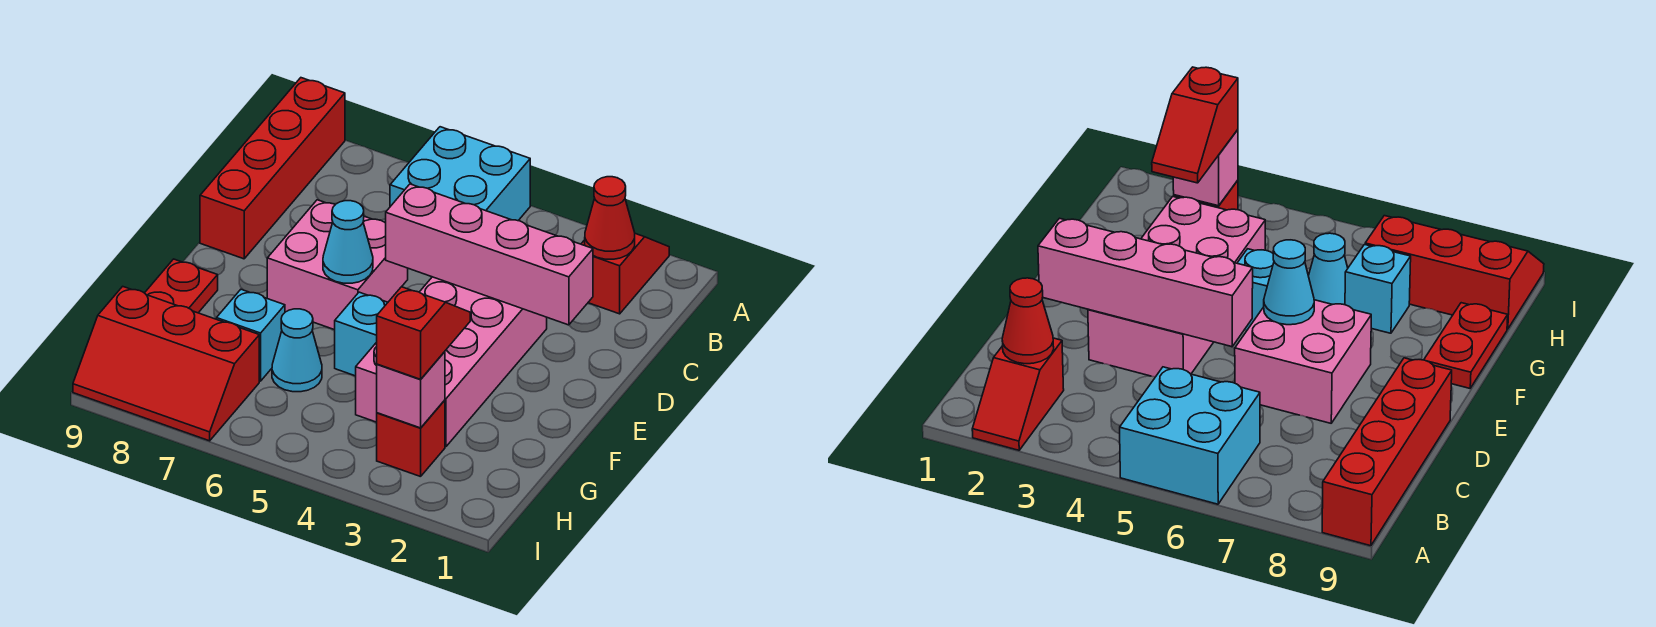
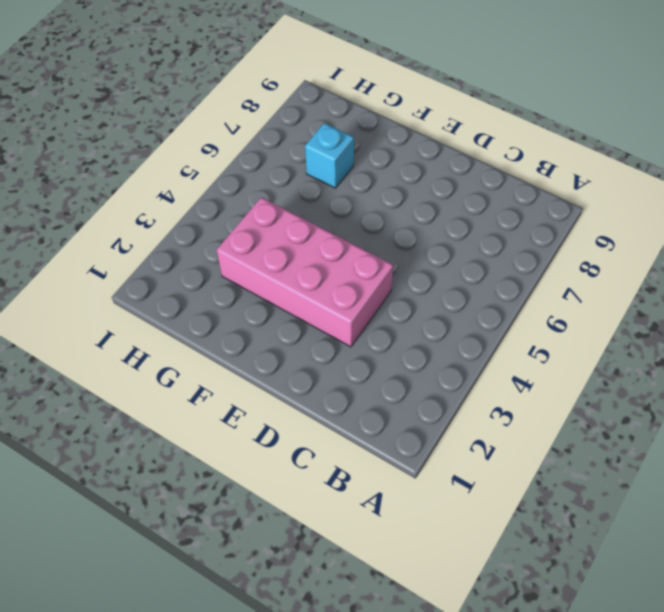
none -> red 1x2 slope [581,234,669,314]
none -> cyan 2x2 brick [390,127,530,221]
none -> red 1x4 brick [200,78,345,259]

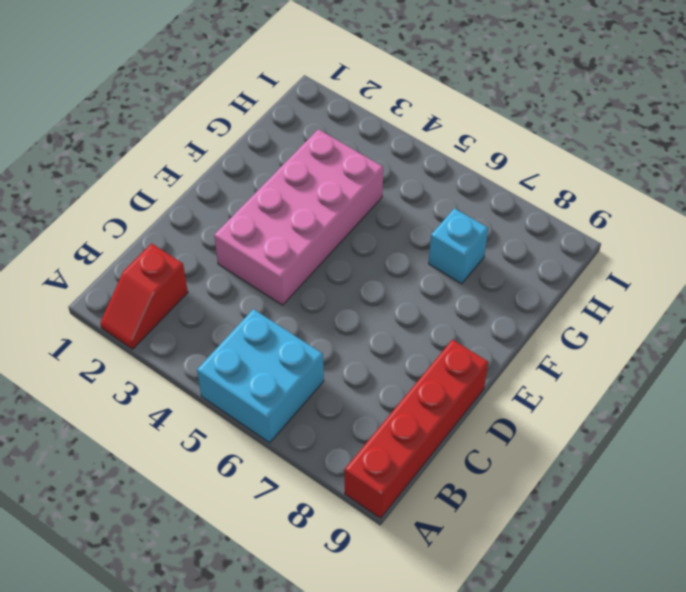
none -> pink 2x2 brick [267,200,408,330]
none -> cyan 1x1 brick [335,292,388,376]
none -> red 1x2 plate [145,259,218,313]

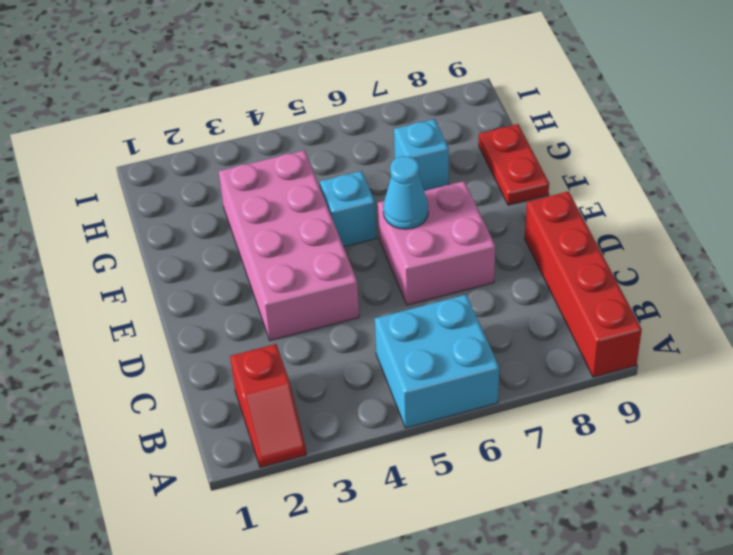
none -> cyan 1x1 cone [272,309,322,392]
none -> red 1x1 brick [377,400,445,477]
none -> red 2x3 slope [73,286,259,441]

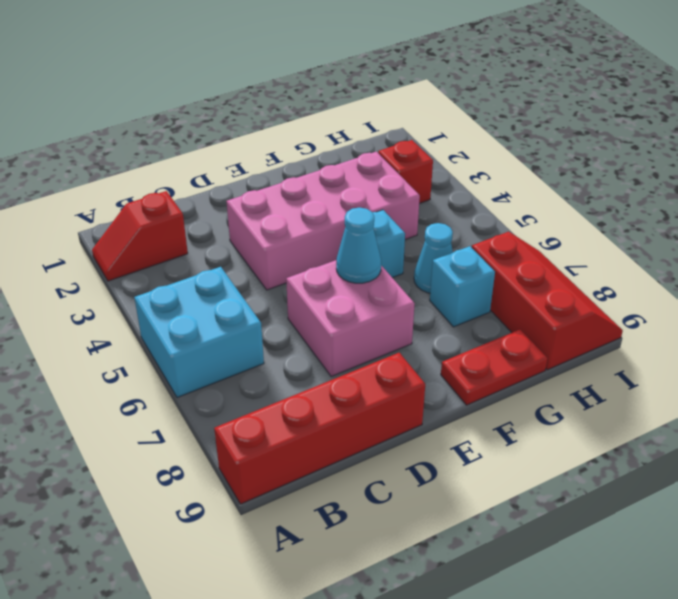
none -> red 1x1 cone [585,177,635,259]
none -> pink 1x4 brick [386,184,593,325]
none -> pink 1x1 brick [377,352,445,428]

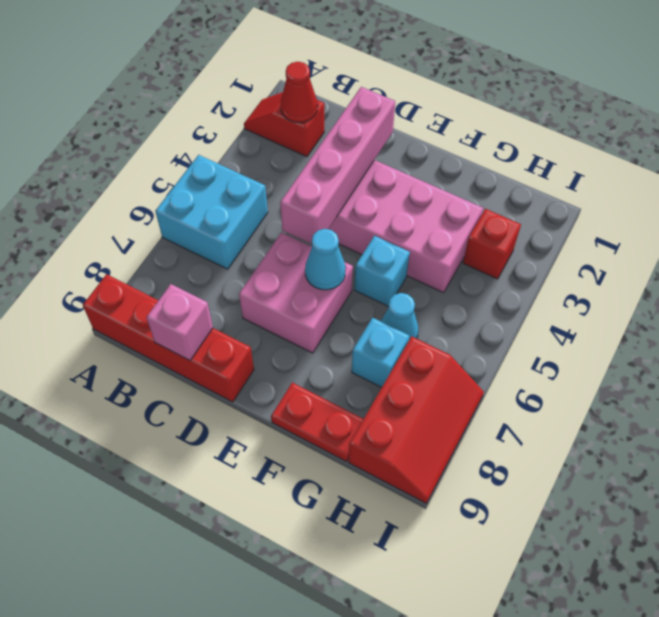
pink 1x1 brick [146,284,213,360] -> pink 1x1 brick moved to [377,352,445,428]
none -> red 1x2 slope [377,287,470,379]

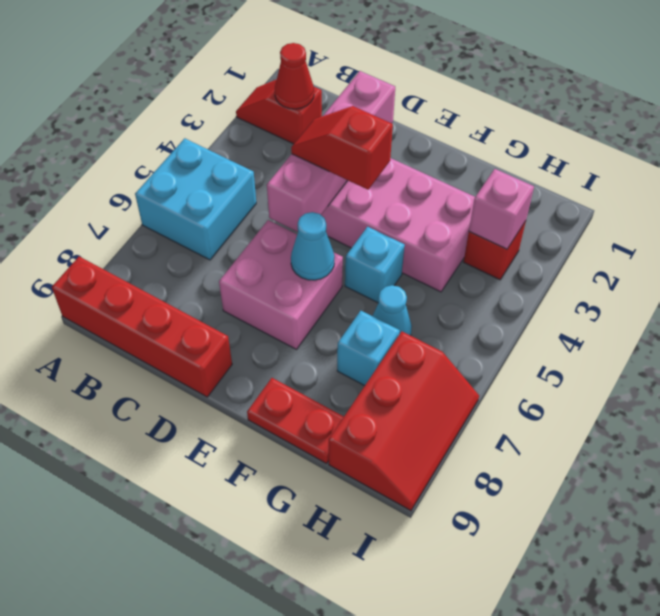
red 1x2 slope [291,106,393,190] -> red 1x2 slope moved to [377,287,470,379]

